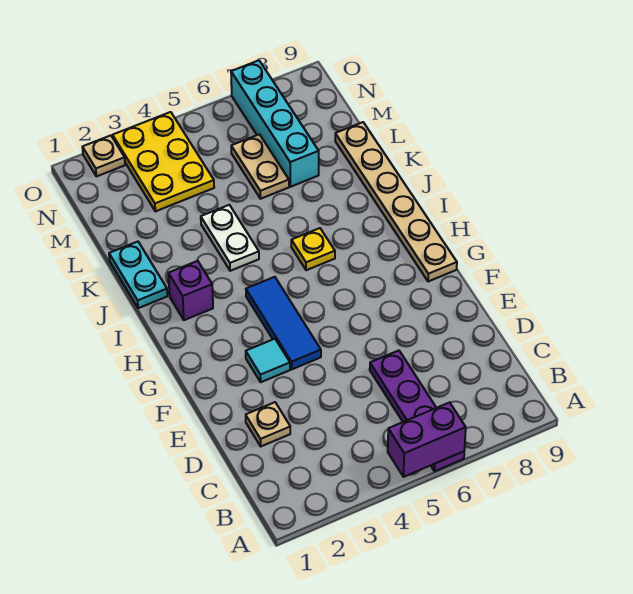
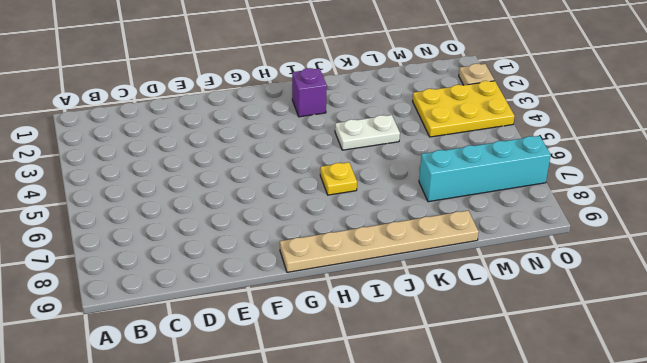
none -> purple 1x4 plate [370,350,464,471]
none -> tan 1x1 plate [246,402,290,446]
none -> cyan 1x1 tile [246,339,290,382]

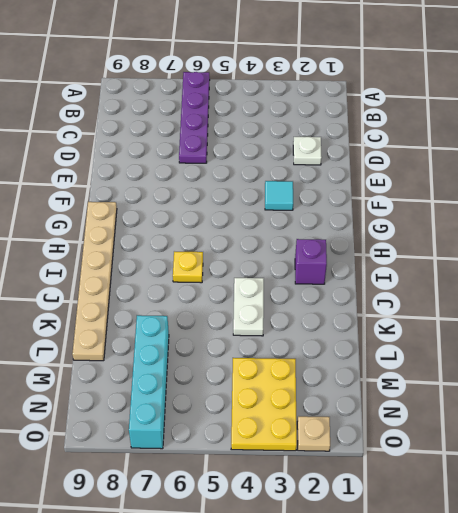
white 1x1 plate [293,137,322,165] -> tan 1x1 plate [246,402,290,446]
none -> blue 1x3 tile [246,277,321,369]
none -> cyan 1x2 plate [109,242,167,308]
none -> tan 1x2 plate [231,134,289,199]

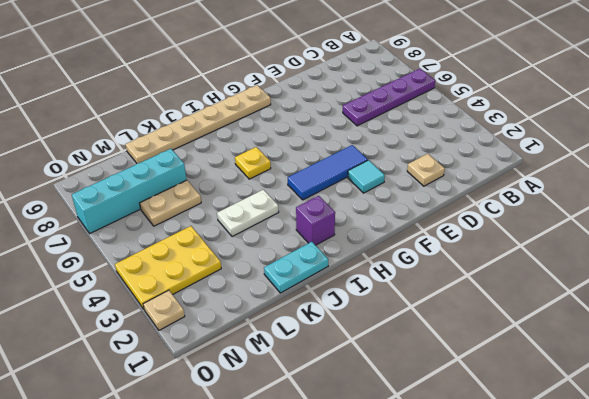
none -> purple 1x2 brick [388,403,466,477]

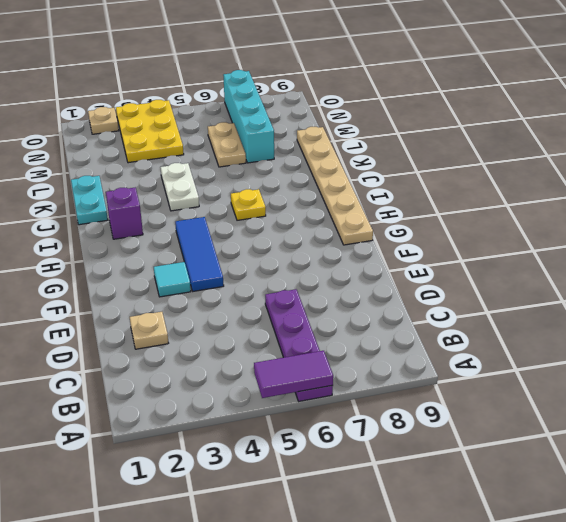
purple 1x2 tile [254,351,333,398] -> purple 1x2 brick [388,403,466,477]

